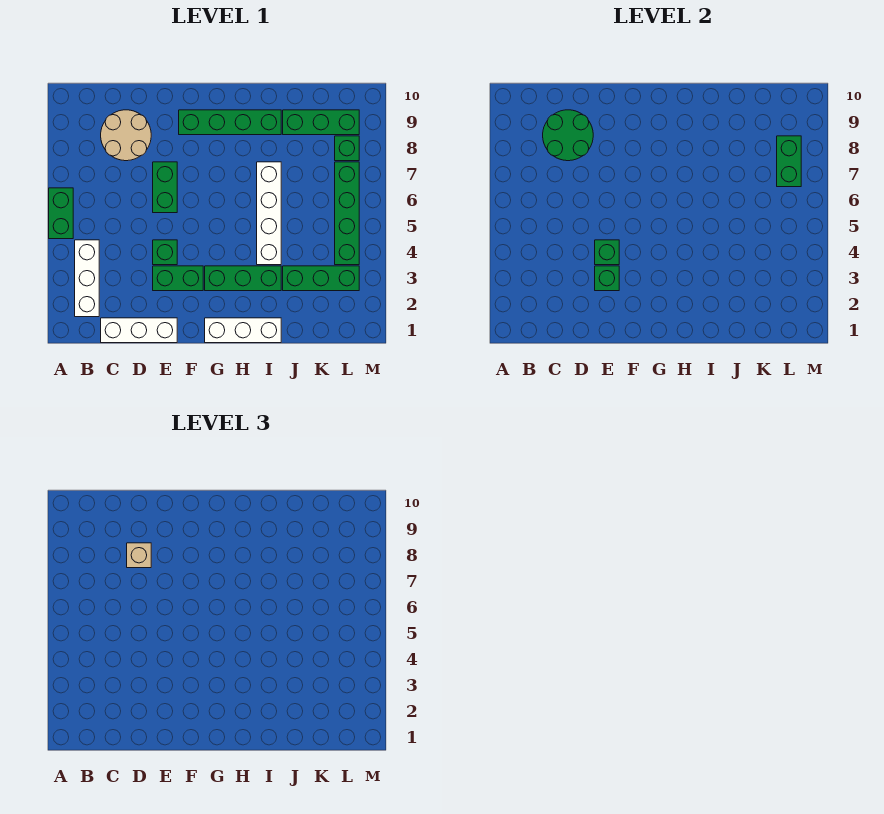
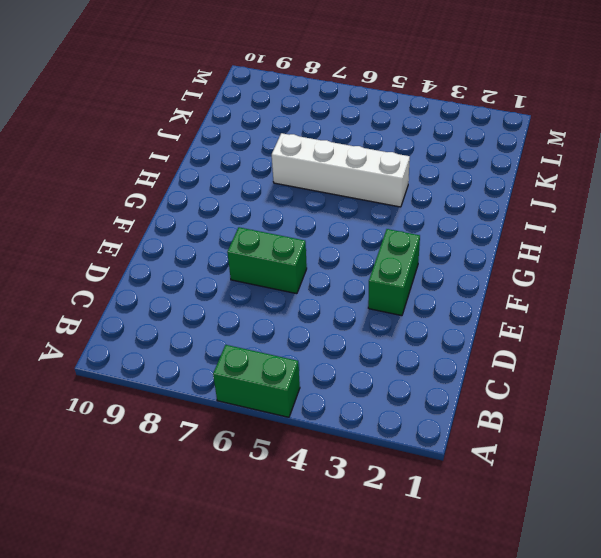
none -> white 1x3 brick [75,240,99,317]
none -> white 1x3 brick [101,318,177,343]
none -> tan 2x2 round brick [101,110,151,161]

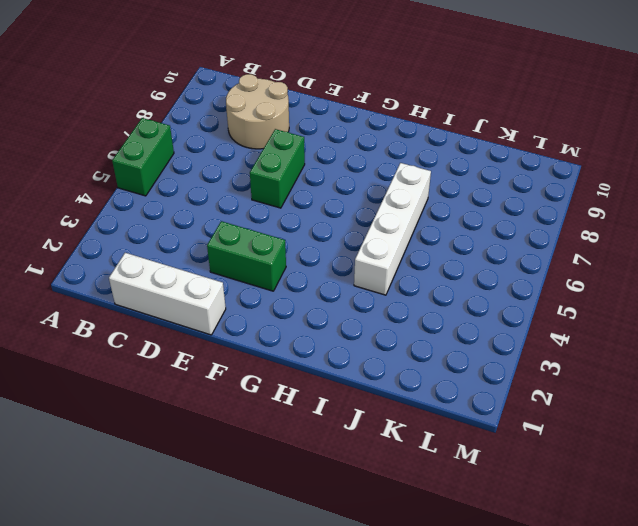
none -> white 1x3 brick [75,240,99,317]
none -> green 1x1 brick [153,240,177,265]
none -> green 1x4 brick [179,110,281,135]

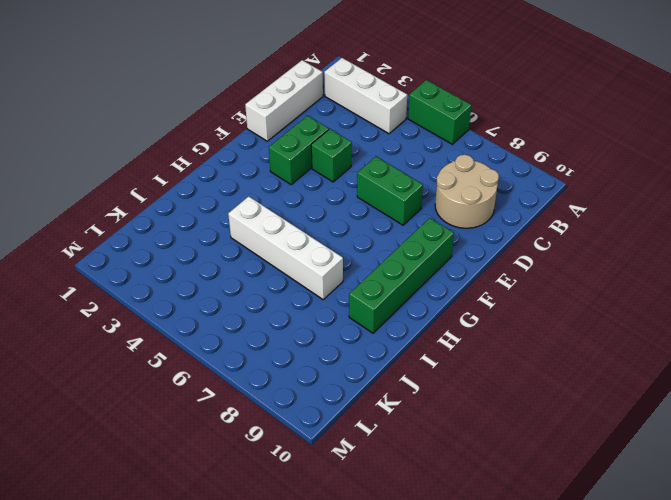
none -> white 1x3 brick [205,318,281,343]
none -> green 1x3 brick [205,266,281,291]
none -> green 1x3 brick [283,266,359,291]

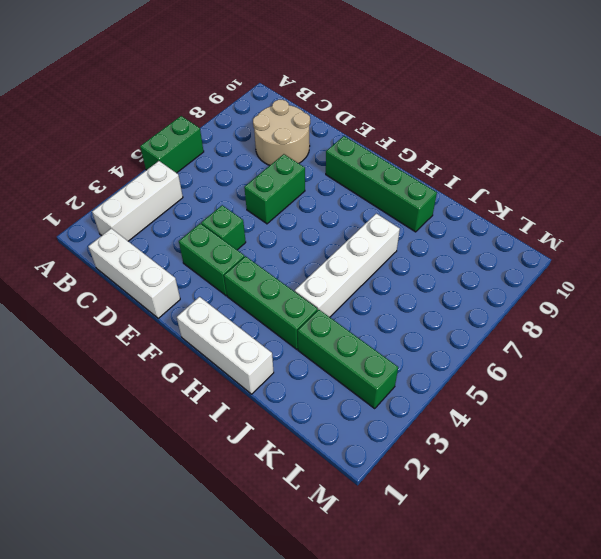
none -> green 1x3 brick [283,110,359,135]
none -> green 1x4 brick [335,162,359,265]
none -> green 1x1 brick [335,136,359,161]

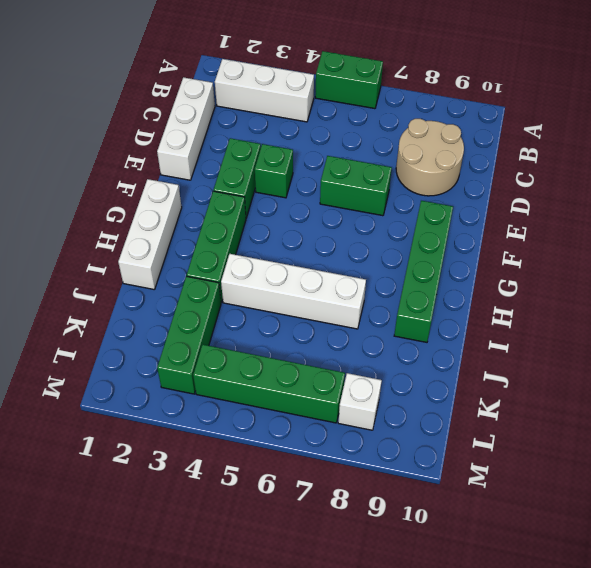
white 1x1 brick [338,373,382,430] -> green 1x1 brick [335,136,359,161]
none -> green 1x3 brick [283,110,359,135]
none -> green 2x2 round brick [543,110,593,161]
none -> green 1x1 brick [595,266,619,291]

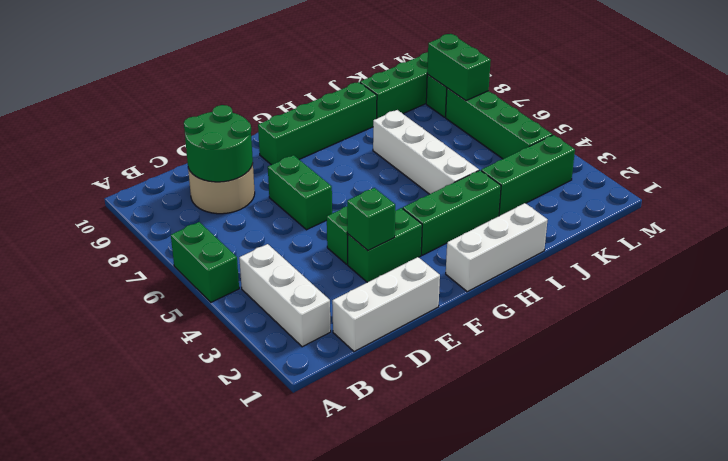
none -> green 1x1 brick [595,240,619,265]
none -> tan 1x1 brick [127,543,151,568]

